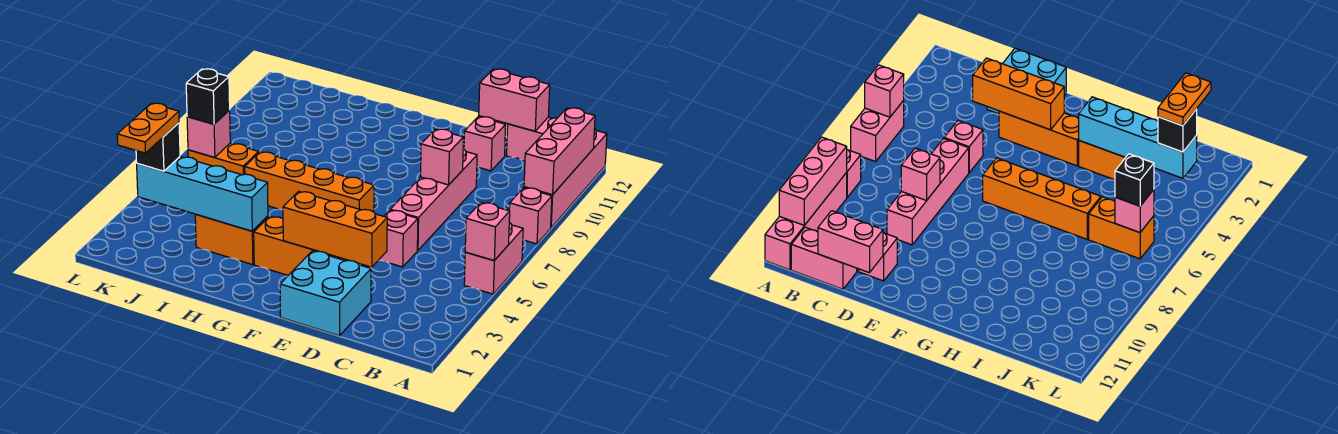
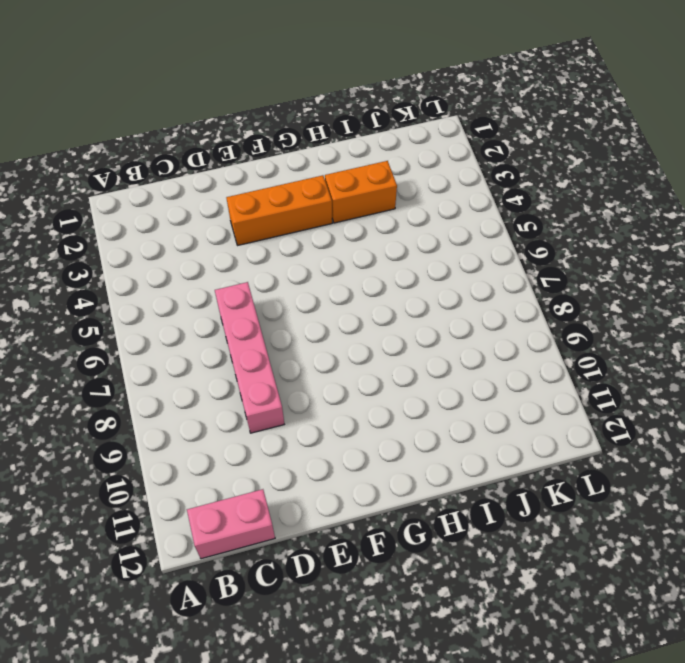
none -> pink 1x2 brick [464,223,523,294]
none -> pink 1x1 brick [509,188,552,244]
none -> pink 1x4 brick [524,128,607,227]

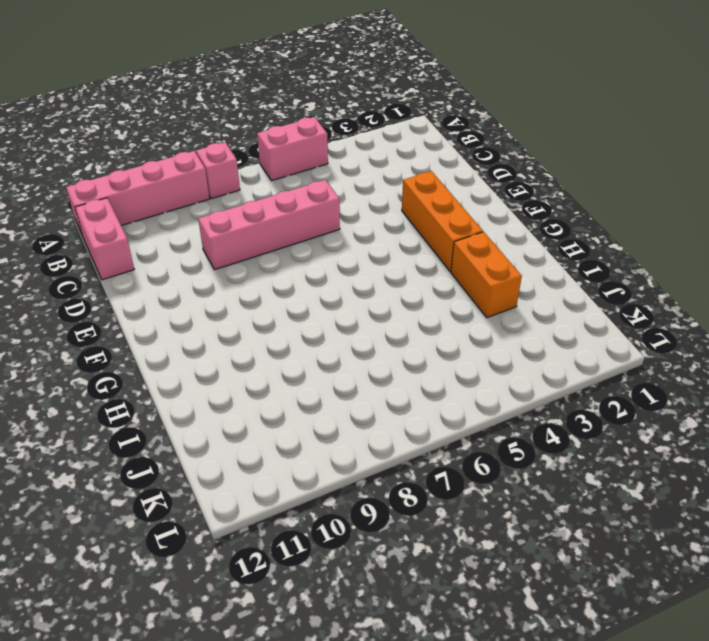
none -> cyan 2x2 brick [280,251,371,336]
none -> pink 1x1 brick [379,210,418,267]
none -> pink 1x1 brick [464,117,506,171]

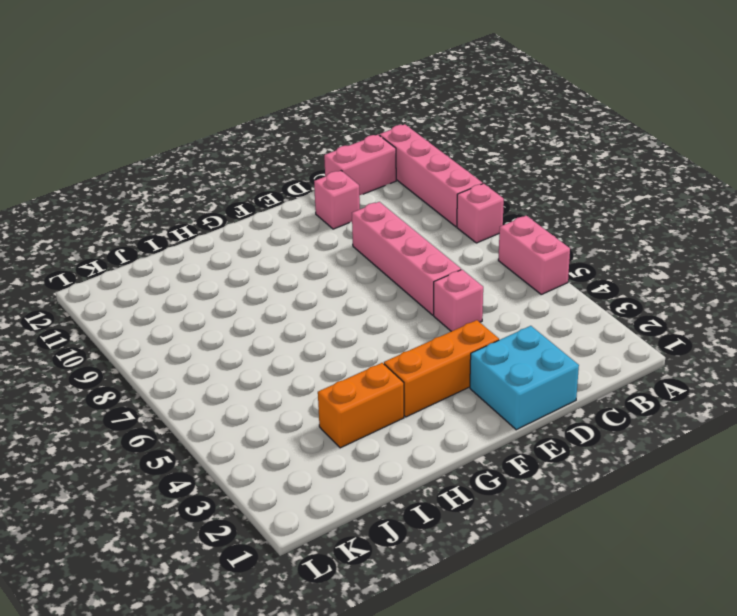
none -> orange 1x4 brick [245,152,374,212]
none -> orange 1x2 brick [188,143,259,175]
none -> pink 1x1 brick [465,203,510,260]

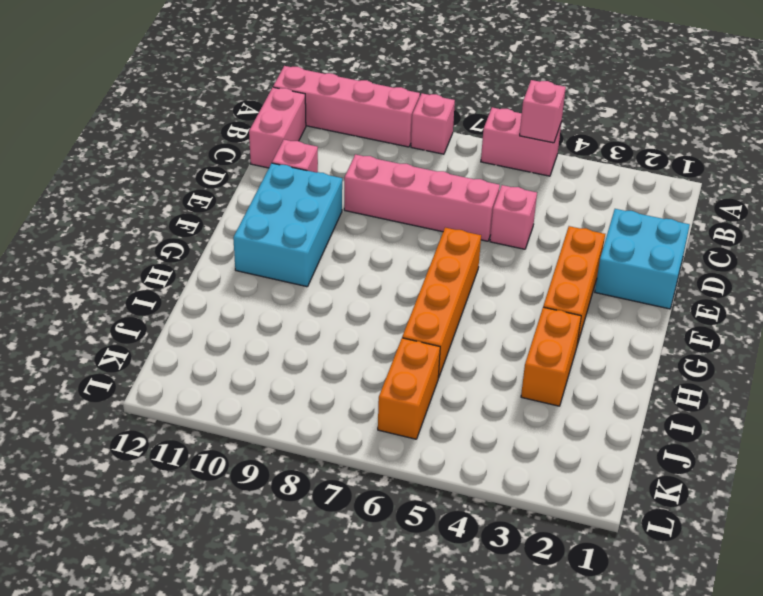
cyan 2x3 brick [233,163,342,287] -> none
none -> pink 1x3 brick [524,108,595,195]
none -> pink 1x2 brick [479,69,550,131]
none -> orange 1x3 brick [283,191,387,267]

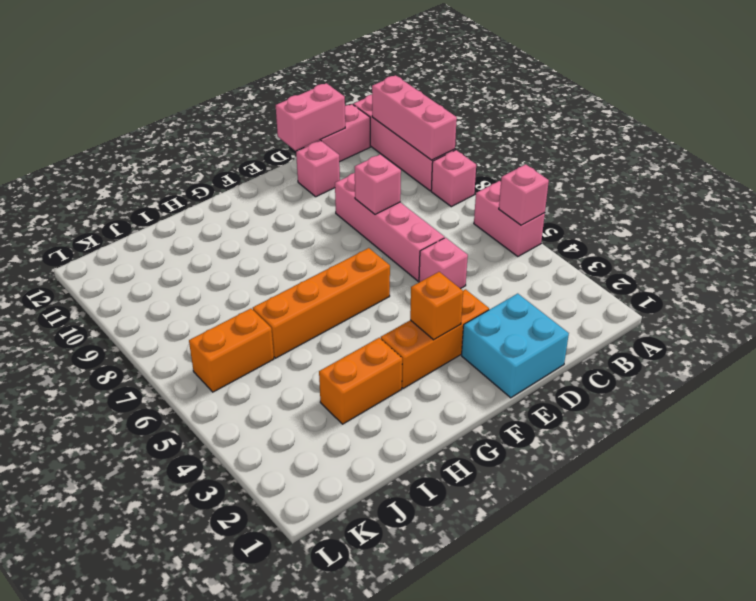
orange 1x1 brick [410,272,463,340] -> orange 1x3 brick [283,191,387,267]
none -> cyan 1x4 brick [137,157,268,231]
none -> pink 1x1 brick [187,110,230,157]
none -> black 1x1 brick [136,123,180,171]

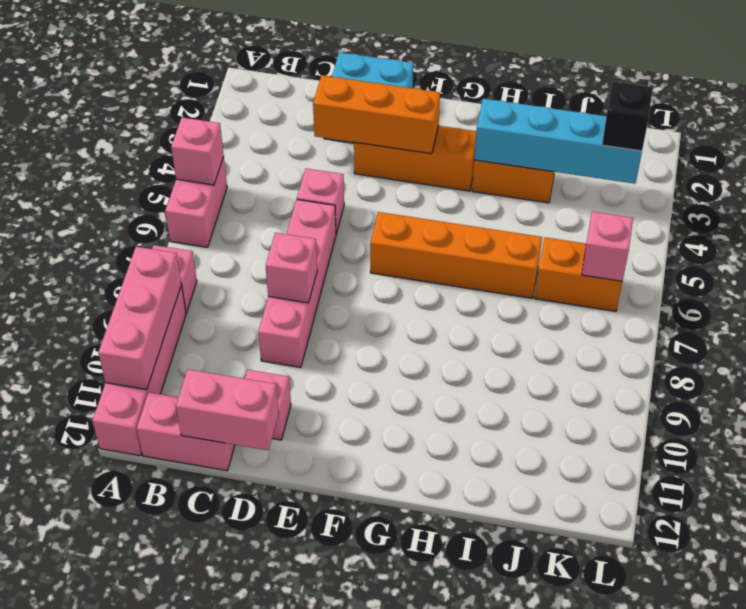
none -> black 1x1 brick [186,69,230,124]
none -> orange 1x2 plate [117,103,179,153]

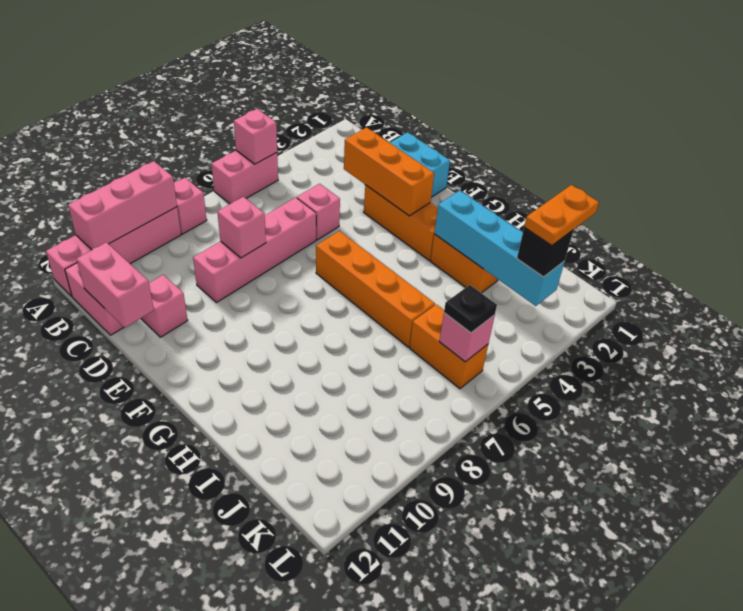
black 1x1 plate [444,285,497,333] -> black 1x1 brick [186,69,230,124]

